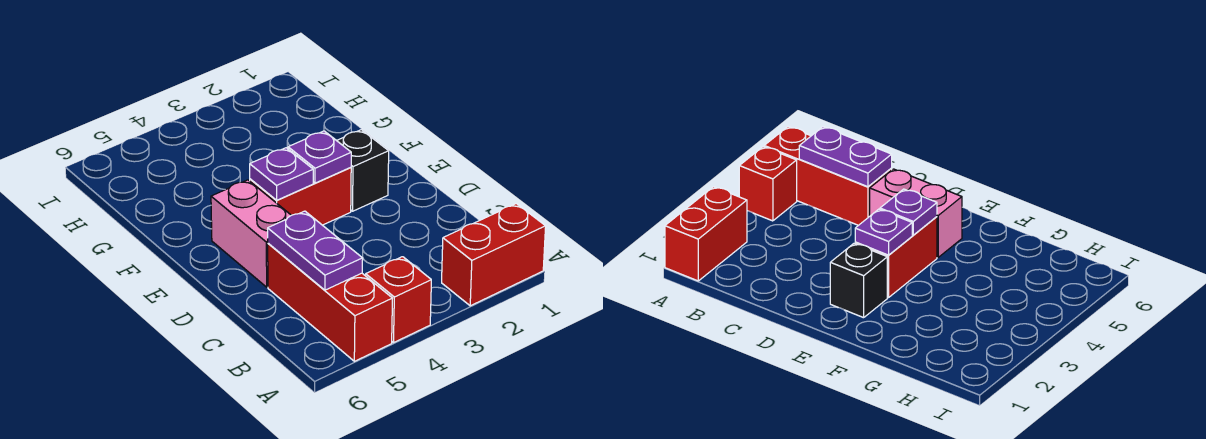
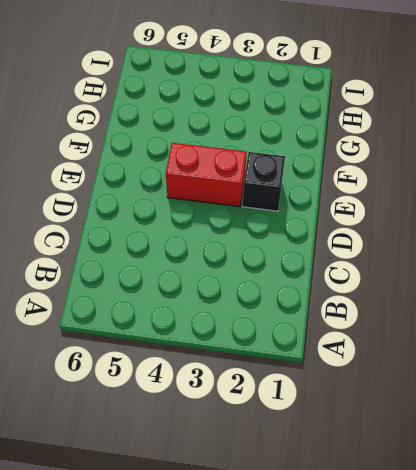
none -> red 1x2 brick [442,204,546,306]
none -> red 1x1 brick [366,257,431,343]

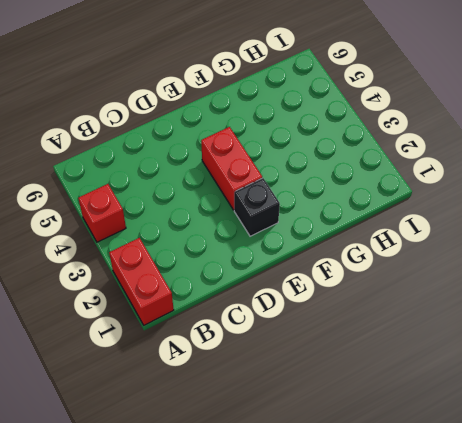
none -> red 1x3 brick [268,243,392,361]
none -> pink 1x2 brick [211,180,291,287]

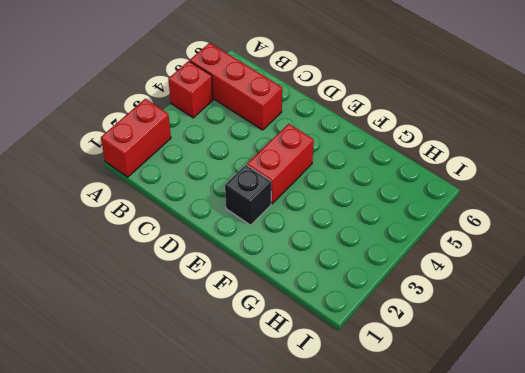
none -> pink 1x2 brick [211,180,291,287]
none -> purple 1x2 plate [268,211,363,290]

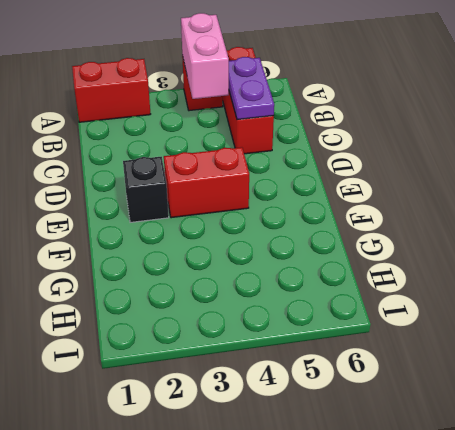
pink 1x2 brick [181,13,229,99] -> pink 1x2 brick moved to [211,180,291,287]
none -> purple 1x1 plate [288,131,351,183]
none -> purple 1x1 plate [250,148,313,200]

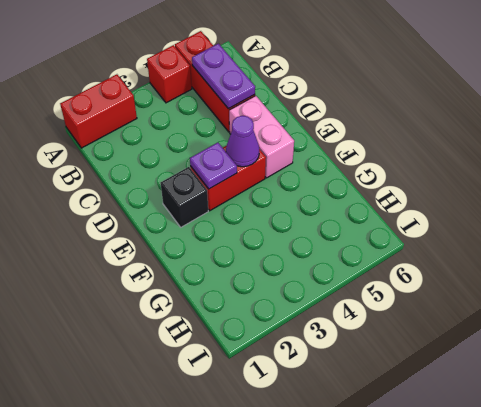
purple 1x1 cone [226,116,259,167] -> purple 1x1 plate [250,148,313,200]

